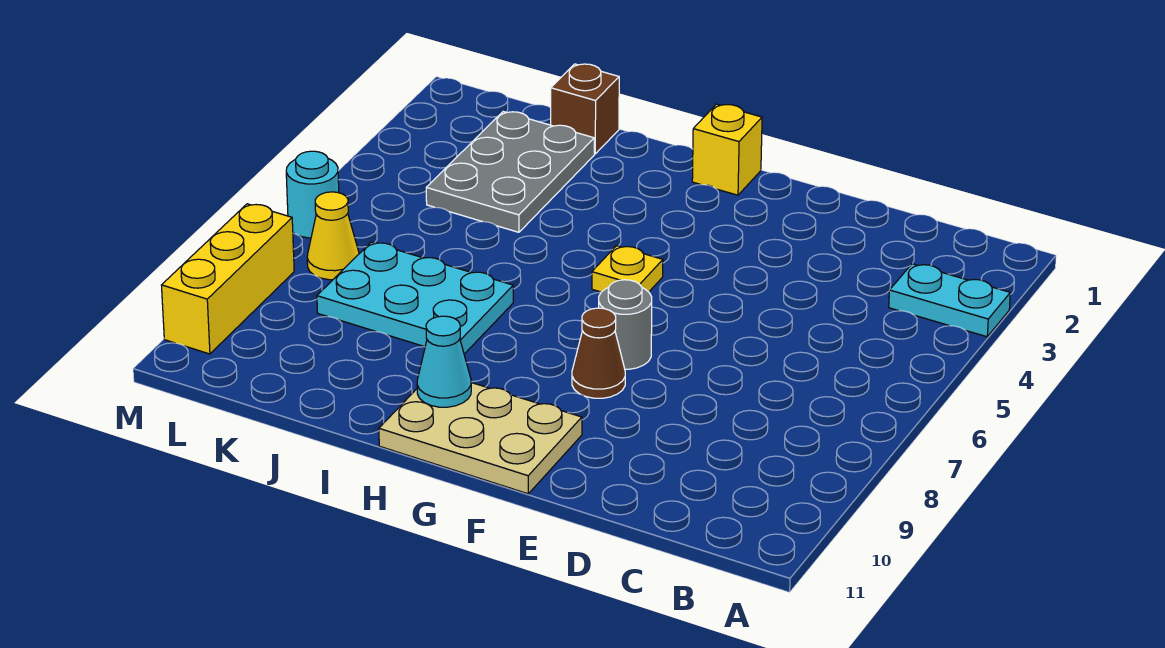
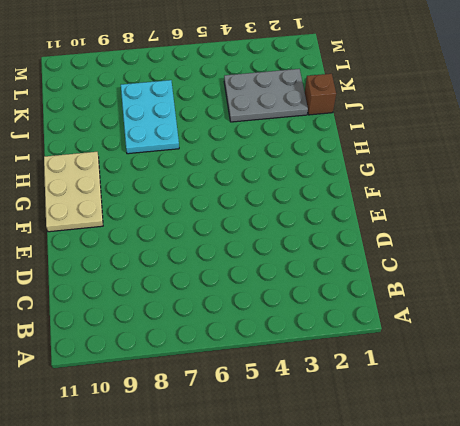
none -> cyan 1x2 plate [889,264,1010,337]
none -> grey 1x1 round brick [599,280,652,369]
none -> brown 1x1 cone [572,308,625,398]

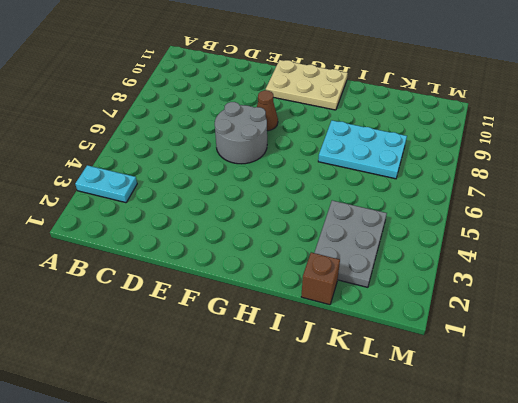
grey 2x2 round brick [215,102,267,164] -> grey 1x1 round brick [599,280,652,369]
none -> yellow 1x1 brick [692,104,762,195]
none -> yellow 1x1 plate [592,246,663,292]
none -> yellow 1x1 cone [307,192,359,280]

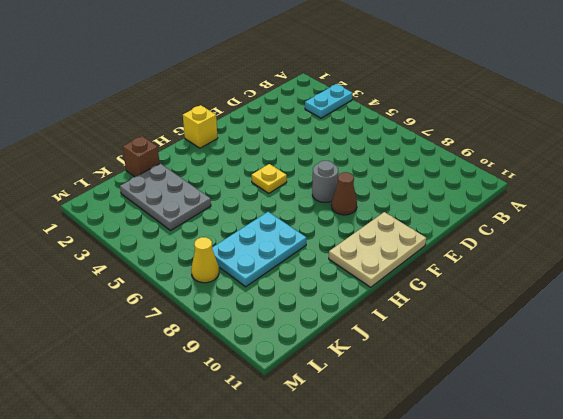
none -> cyan 1x1 round brick [286,151,339,238]
none -> yellow 1x3 brick [161,204,294,354]
none -> cyan 1x1 cone [417,316,471,407]

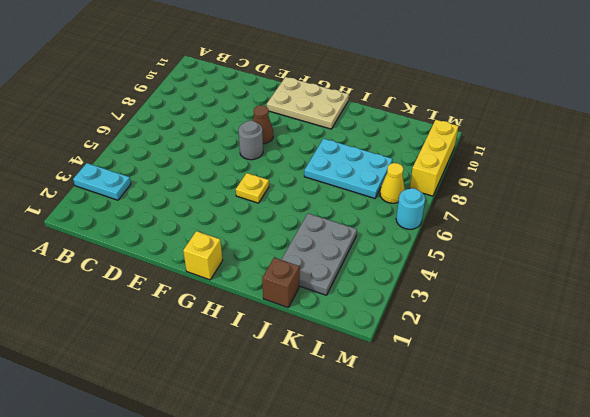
none -> cyan 1x1 cone [417,316,471,407]

